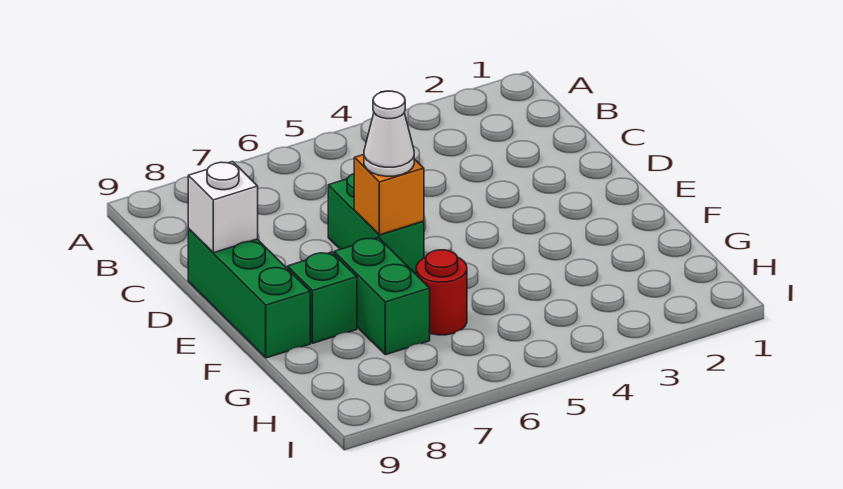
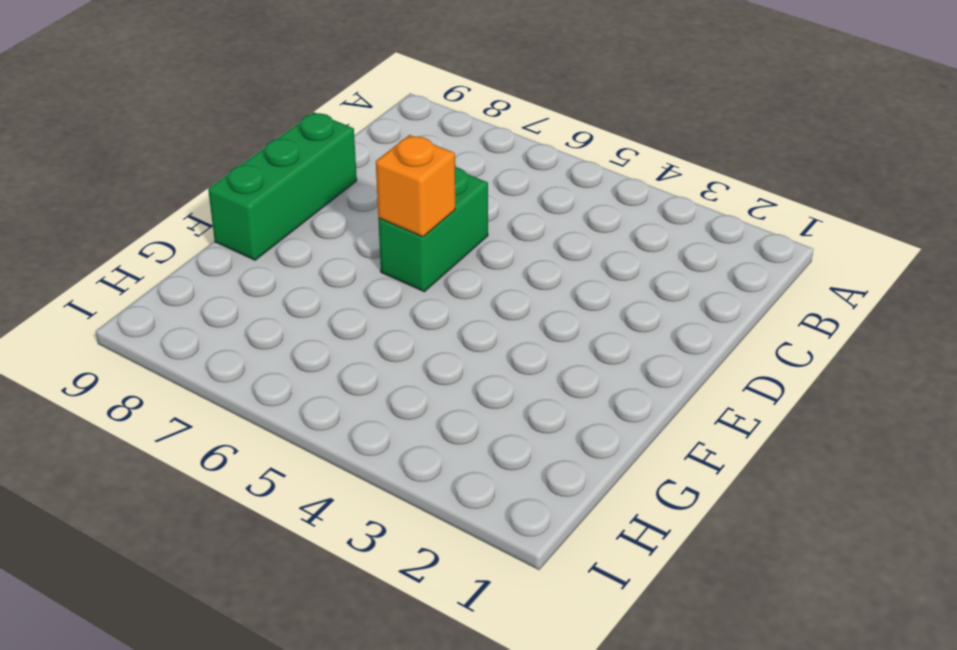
none -> green 1x2 brick [334,238,430,355]
none -> green 1x1 brick [287,252,357,343]

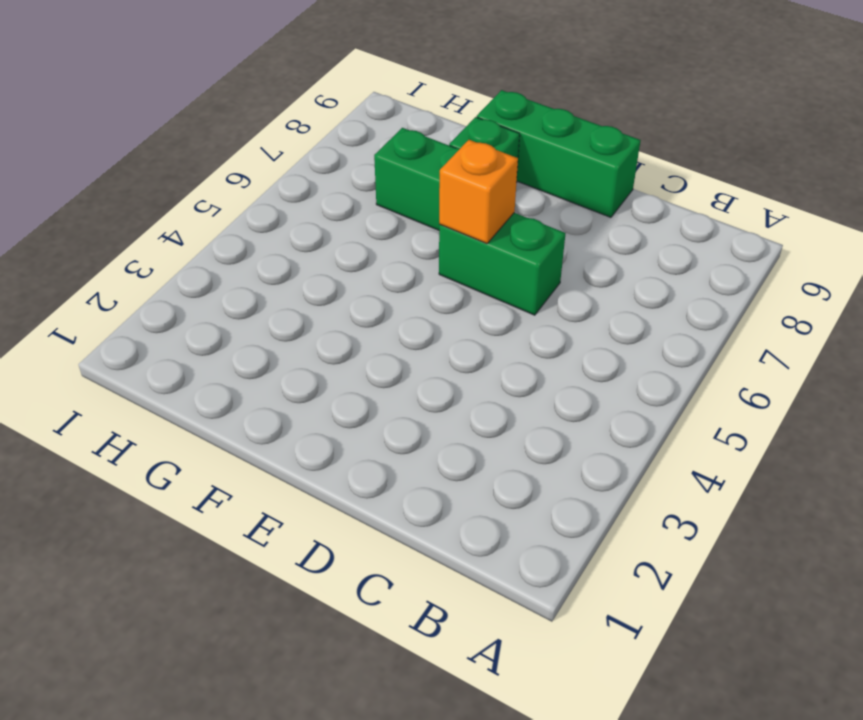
none -> red 1x1 round brick [416,250,467,335]
none -> white 1x1 brick [188,162,258,253]

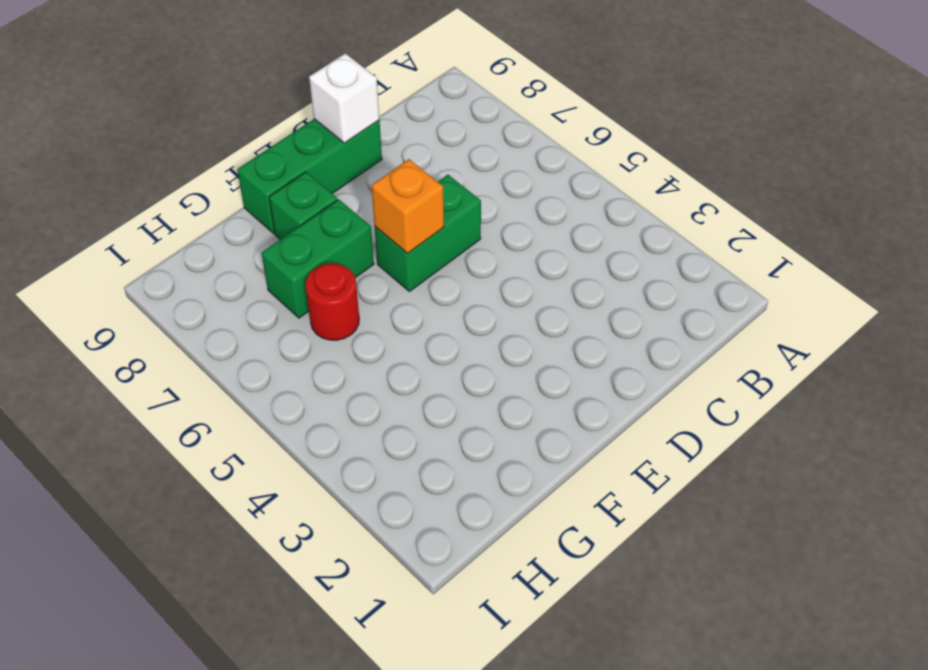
none -> white 1x1 cone [364,91,414,176]

